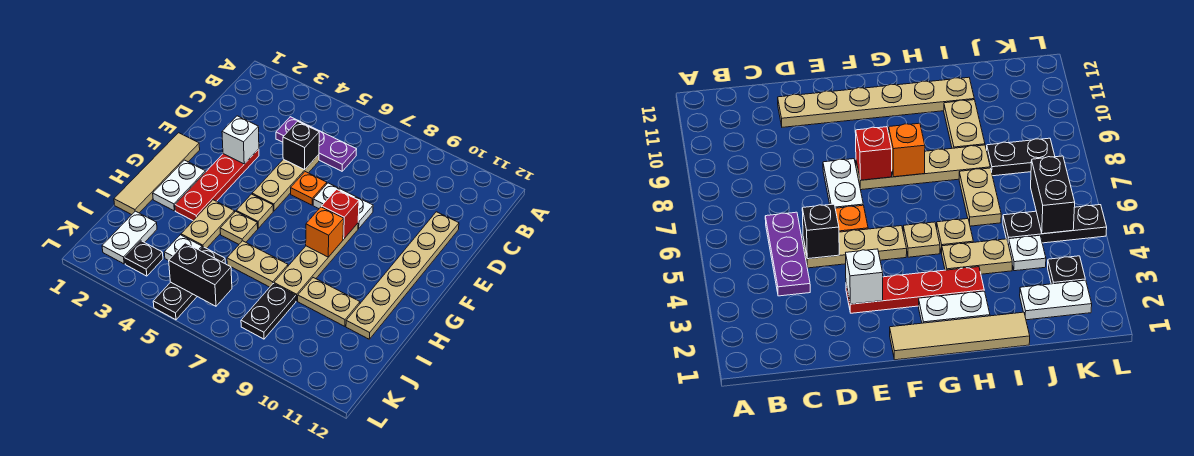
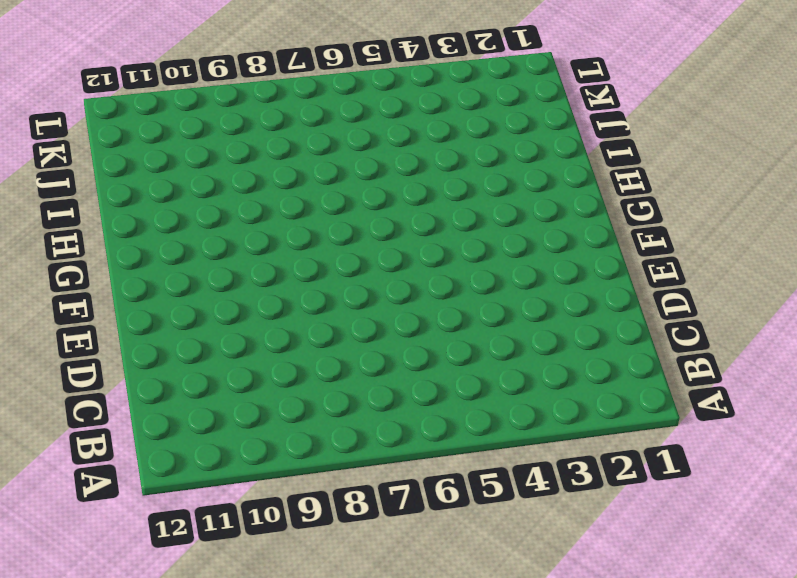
none -> purple 1x3 plate [276,117,357,171]
none -> tan 1x3 plate [252,155,319,211]
none -> tan 1x6 plate [346,212,459,339]

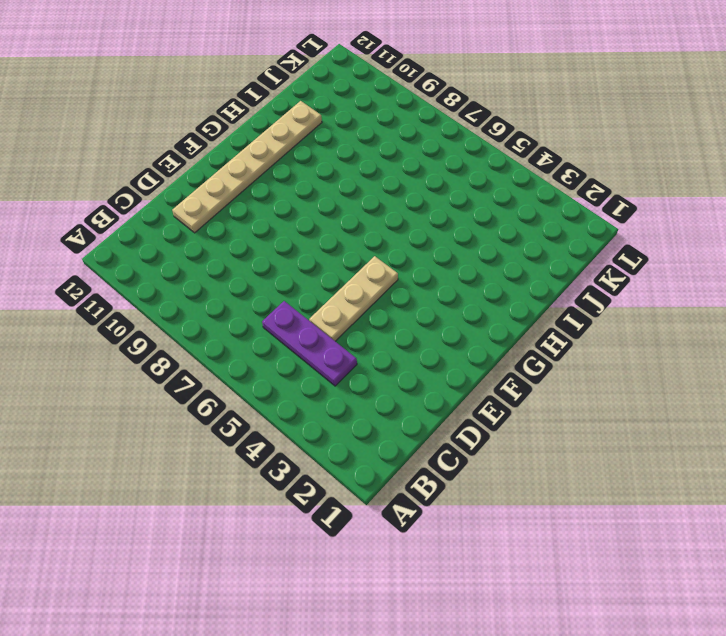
none -> red 1x4 plate [175,149,259,221]
none -> orange 1x1 plate [291,172,327,205]
none -> white 1x2 plate [313,183,373,229]

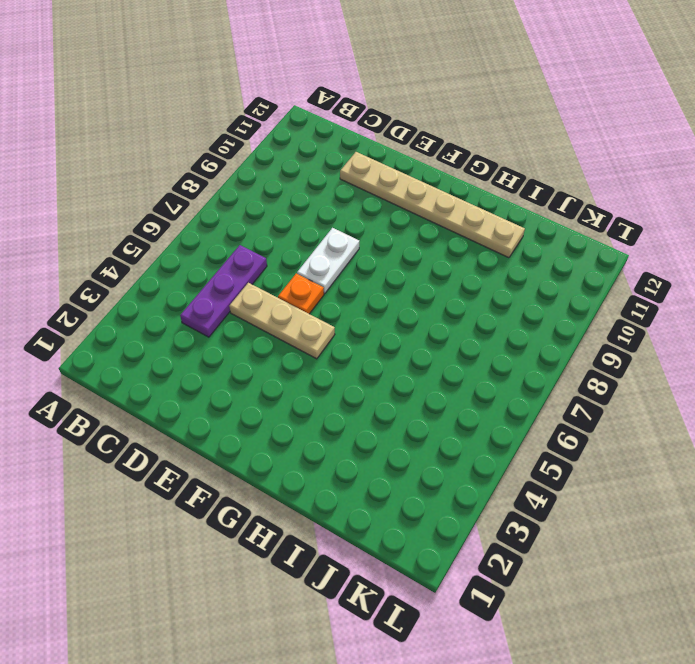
none -> red 1x4 plate [175,149,259,221]
none -> tan 1x4 tile [114,133,200,215]
none -> tan 1x4 plate [274,223,358,301]

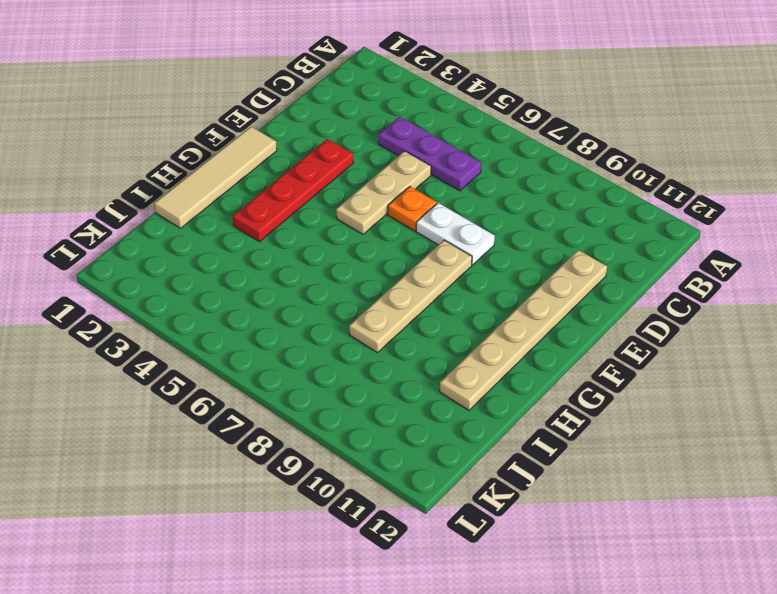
none -> white 1x2 plate [153,160,206,211]
none -> tan 1x1 plate [236,194,273,228]
none -> tan 1x2 plate [181,200,235,248]

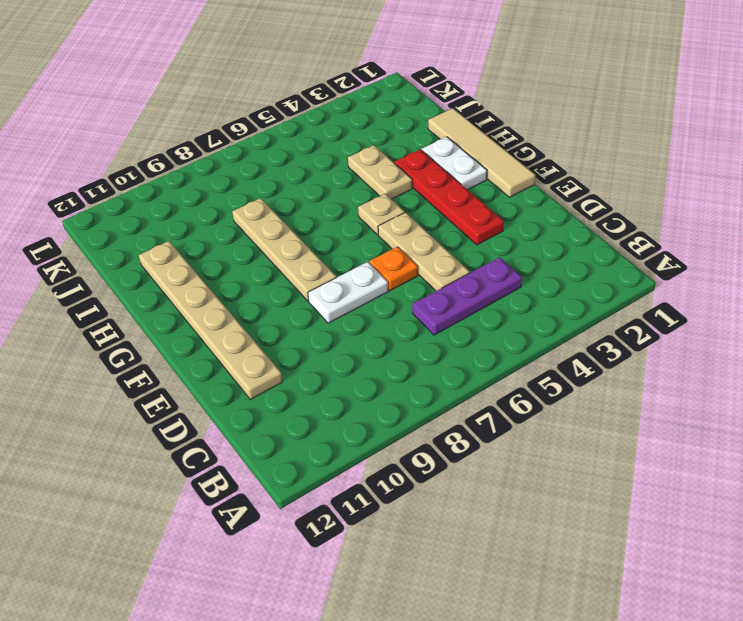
none -> tan 1x1 plate [220,211,258,244]
none -> tan 1x2 plate [227,241,288,287]
none -> tan 1x2 plate [298,278,360,326]

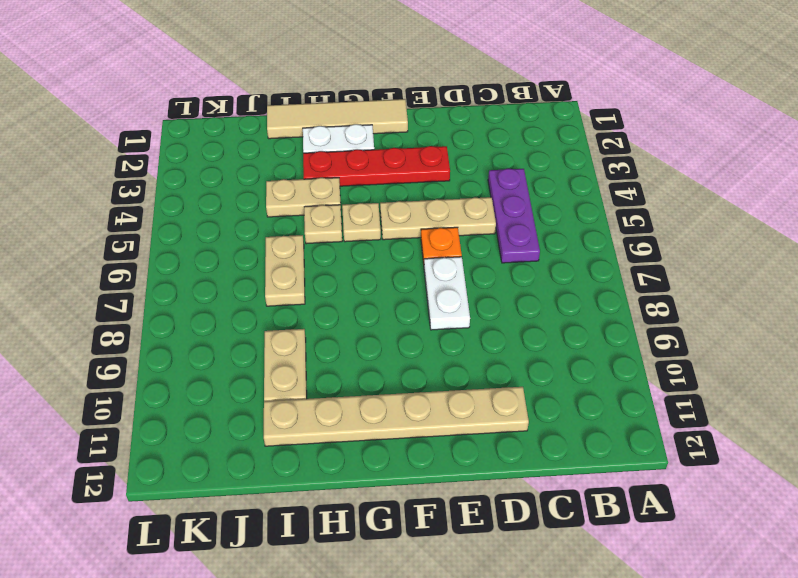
none -> tan 1x4 plate [274,223,358,301]
none -> white 1x2 plate [102,211,157,264]
none -> white 1x1 plate [164,235,202,261]

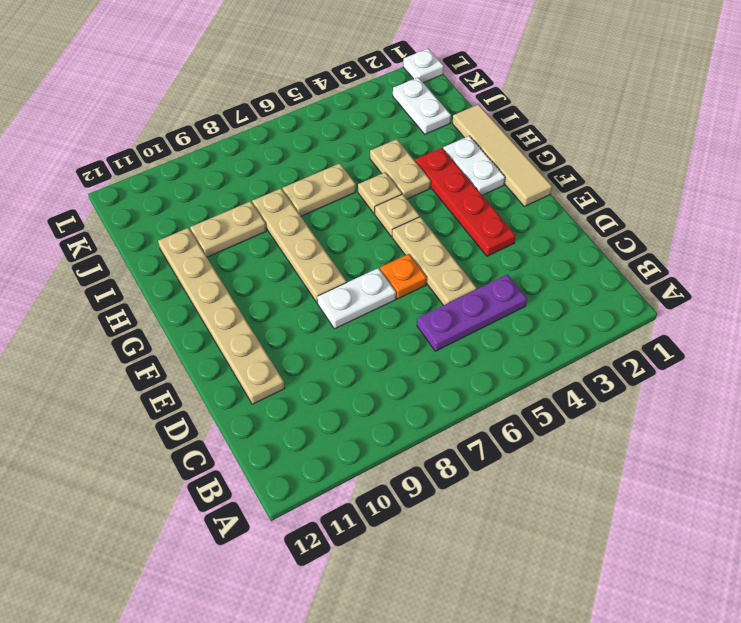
white 1x1 plate [403,49,444,83] -> white 1x1 plate moved to [164,235,202,261]
none -> black 1x3 plate [153,247,225,320]
none -> black 1x2 plate [241,284,296,339]
none -> black 1x1 plate [125,241,163,276]

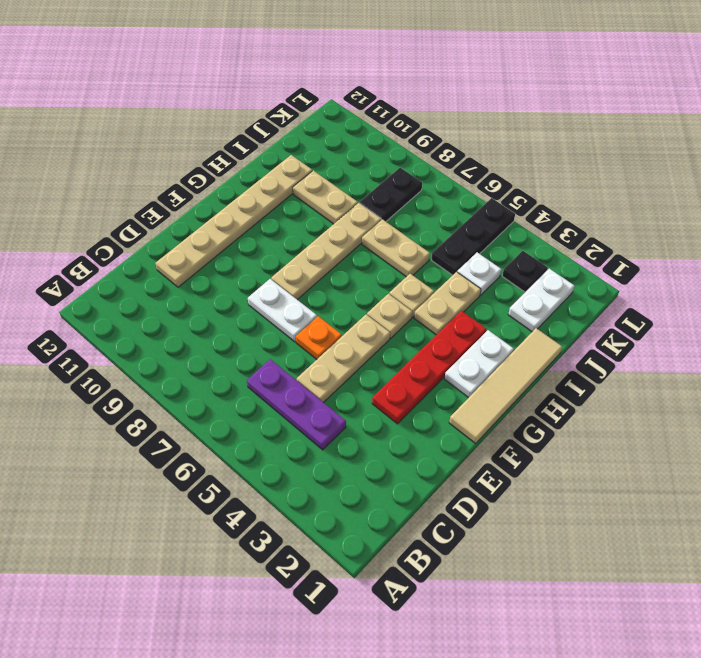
none -> black 1x1 brick [283,121,319,170]
none -> white 1x1 brick [222,116,259,164]
none -> red 1x1 brick [322,189,359,239]

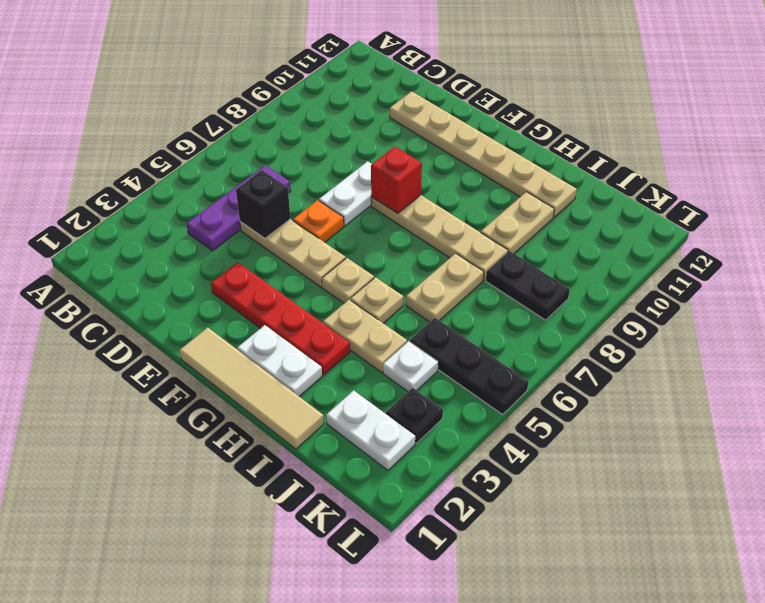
none -> white 1x1 brick [222,116,259,164]
none -> orange 1x1 brick [306,207,344,257]
none -> black 1x2 brick [169,243,232,306]

